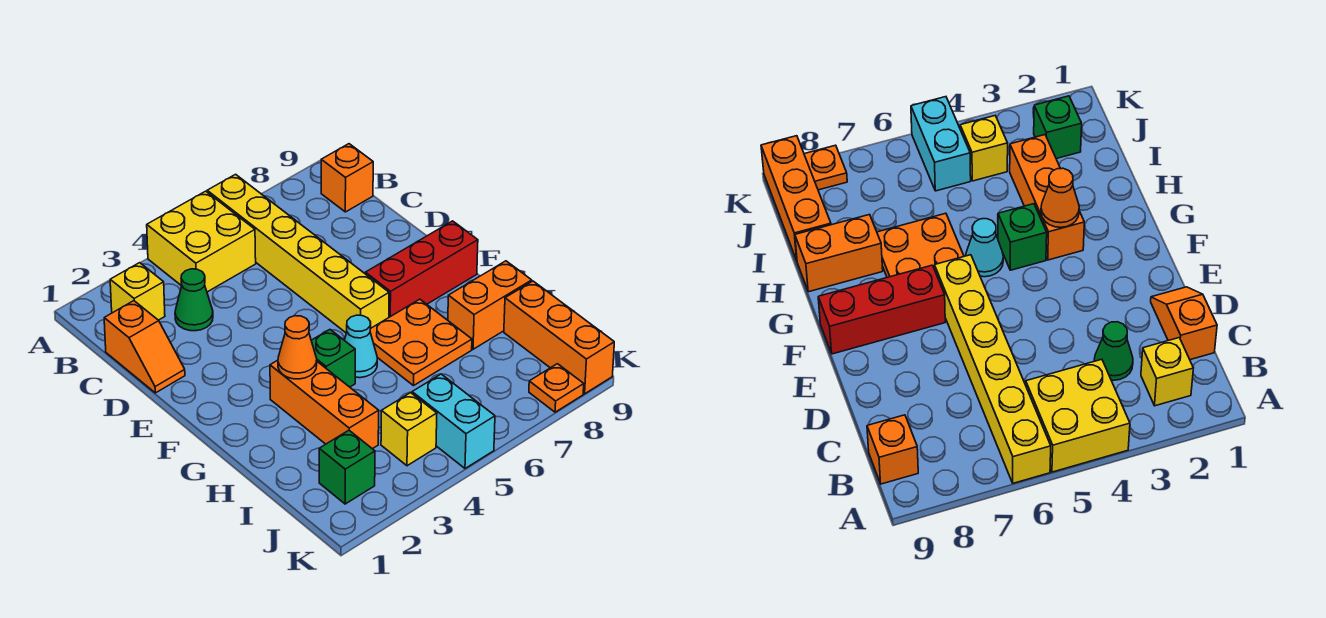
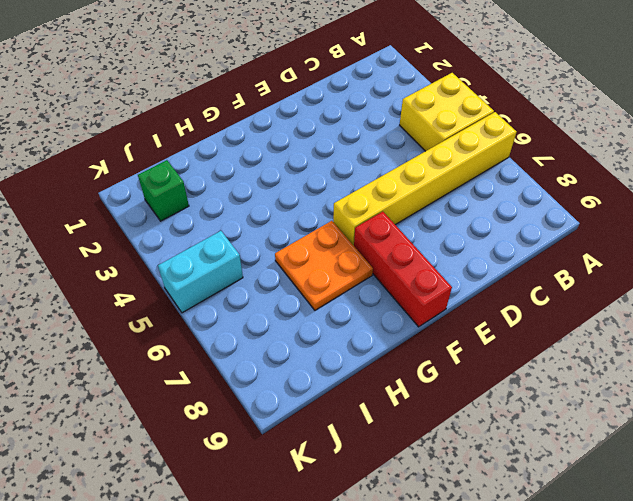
none -> yellow 1x1 brick [110,263,165,320]
none -> orange 1x1 brick [321,144,373,212]
none -> orange 1x2 slope [104,301,185,393]

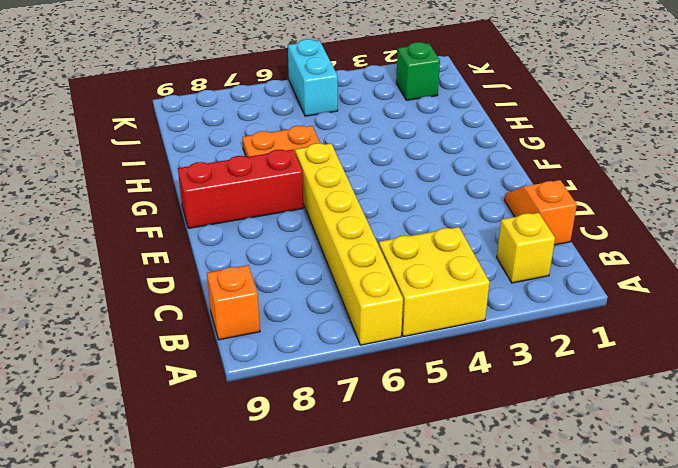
none -> green 1x1 cone [175,269,213,331]
none -> orange 1x3 brick [270,360,379,449]
none -> green 1x1 brick [311,330,355,387]

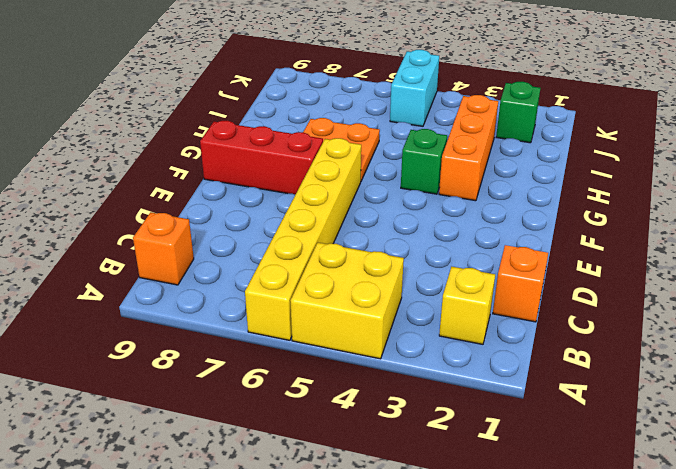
none -> green 1x1 cone [175,269,213,331]
none -> cyan 1x1 cone [344,315,377,378]
none -> orange 1x2 brick [448,261,532,349]

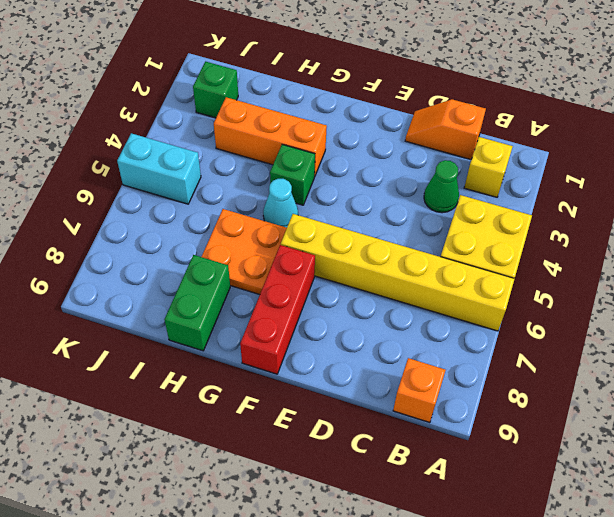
green 1x2 brick [164,255,230,351] -> orange 1x2 brick [448,261,532,349]
none -> orange 1x3 brick [504,281,614,394]
none -> yellow 1x1 brick [381,393,437,466]
none -> orange 1x1 plate [529,364,584,412]

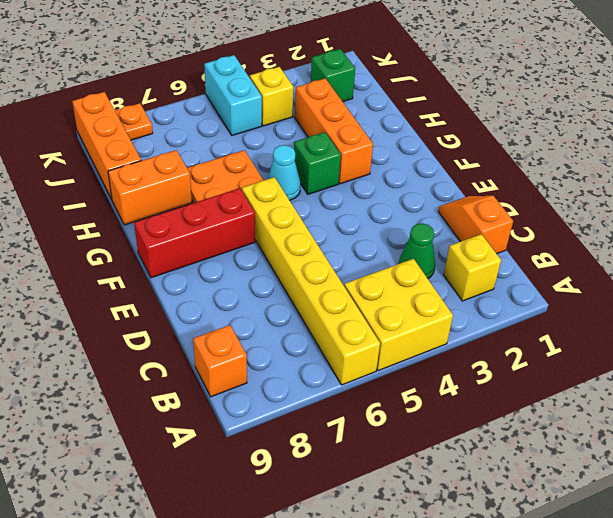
none -> orange 1x1 cone [278,316,317,379]

